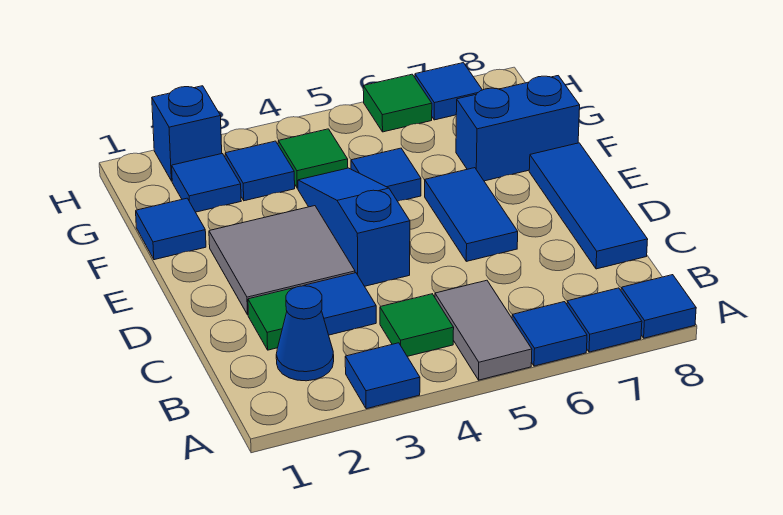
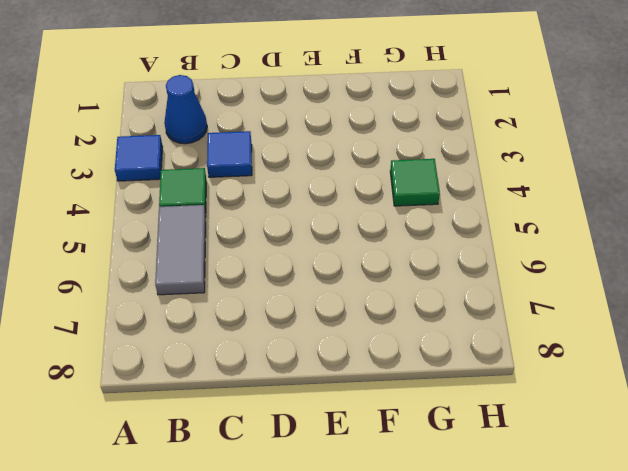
grey 1x2 tile [155,205,206,295] -> grey 1x2 tile turned to [435,280,532,380]
none -> blue 1x1 tile [512,302,587,366]
none -> blue 1x1 tile [567,288,642,352]
none -> blue 1x1 tile [621,275,696,338]

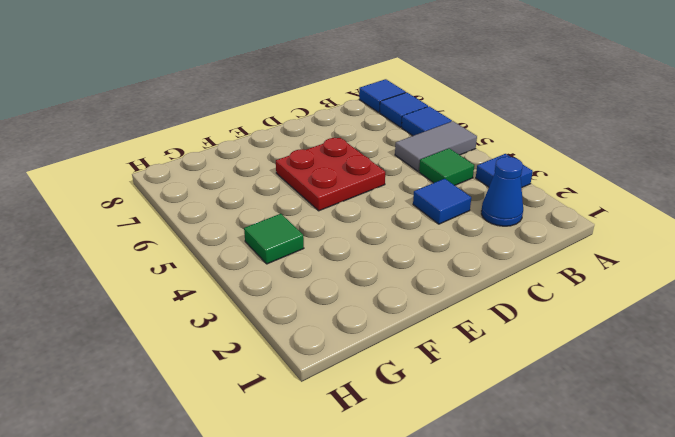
red 2x2 plate [276,138,385,211] -> blue 1x2 tile [425,168,518,261]
none -> green 1x1 tile [248,288,293,350]
none -> blue 1x3 tile [529,143,648,269]
none -> grey 2x2 tile [209,206,355,315]

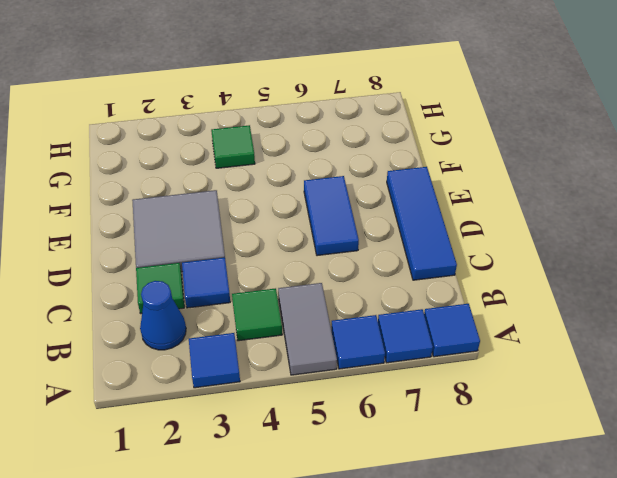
none -> blue 1x3 slope [298,168,410,286]
none -> blue 1x1 tile [136,198,206,260]
none -> blue 1x1 tile [351,148,421,201]

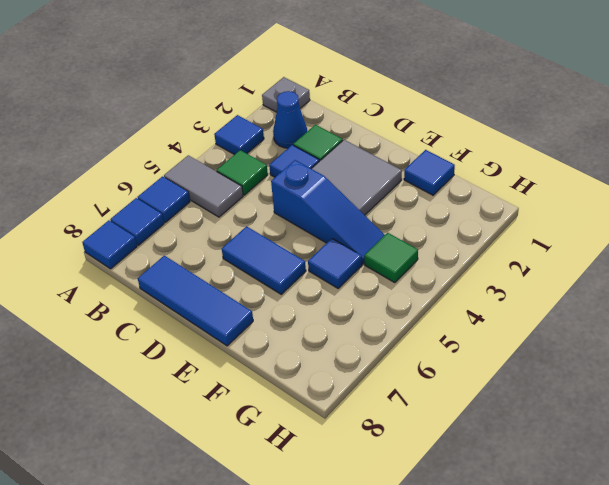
grey 1x1 plate [262,77,310,112] -> none
none -> blue 1x2 brick [456,76,580,181]
none -> blue 1x1 tile [172,154,241,212]
none -> blue 1x1 tile [225,141,295,201]

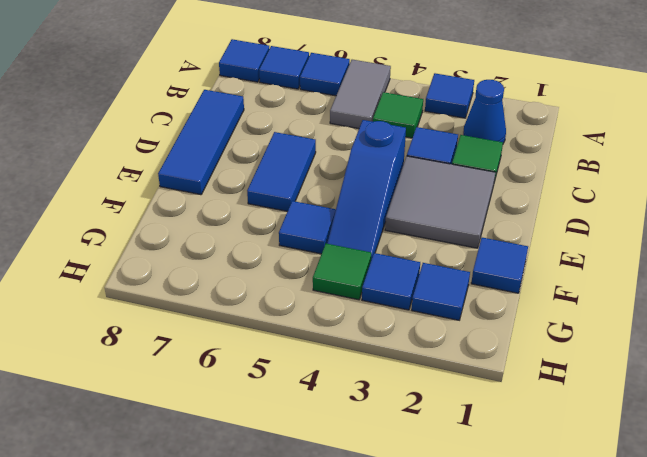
none -> blue 1x2 brick [456,76,580,181]
none -> blue 1x1 brick [152,86,222,181]
none -> green 1x1 tile [363,74,432,132]

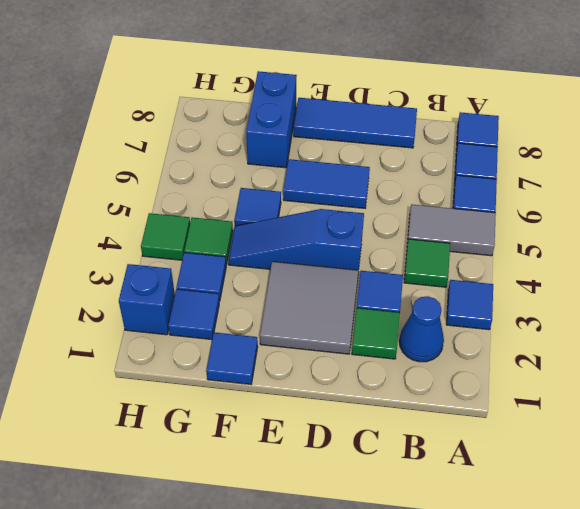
green 1x1 tile [141,213,190,260] -> green 1x1 tile moved to [363,74,432,132]
none -> blue 1x1 tile [415,63,482,120]

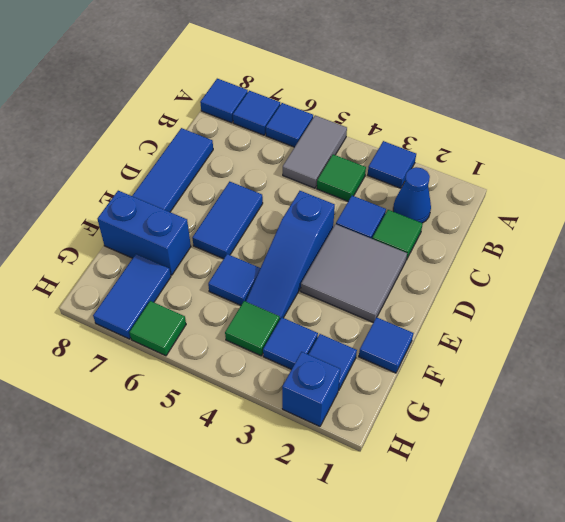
blue 1x2 tile [93,254,171,339] -> blue 1x1 tile [415,63,482,120]

